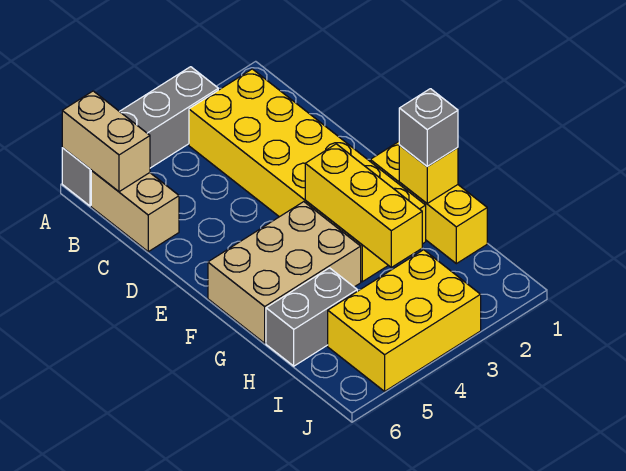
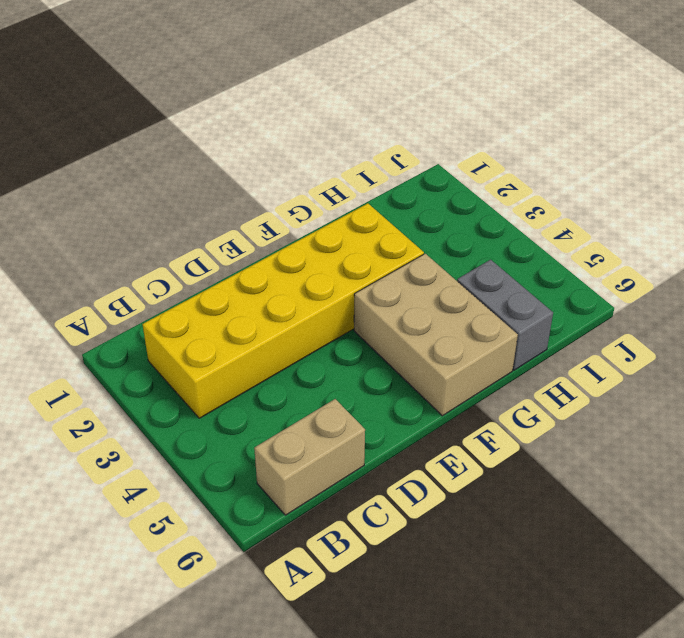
none -> grey 1x4 brick [62,67,218,206]
none -> yellow 1x3 brick [370,142,487,264]

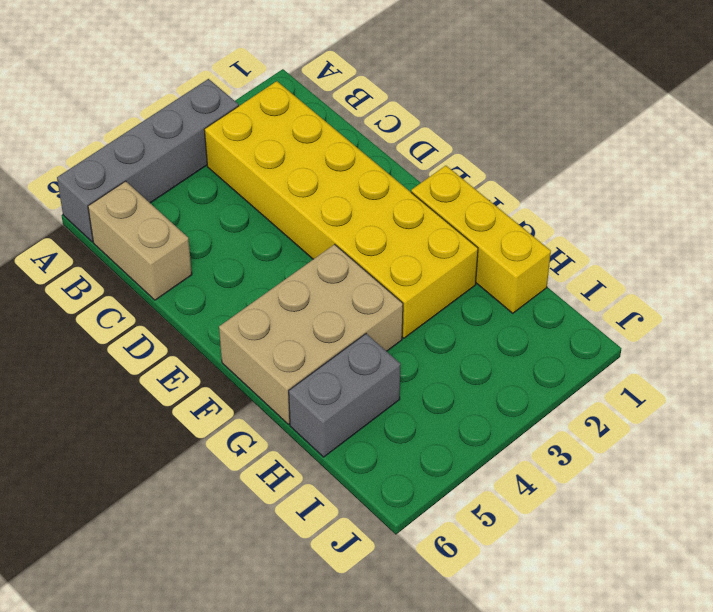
none -> yellow 2x3 brick [328,250,481,391]
none -> tan 1x2 brick [62,91,150,192]

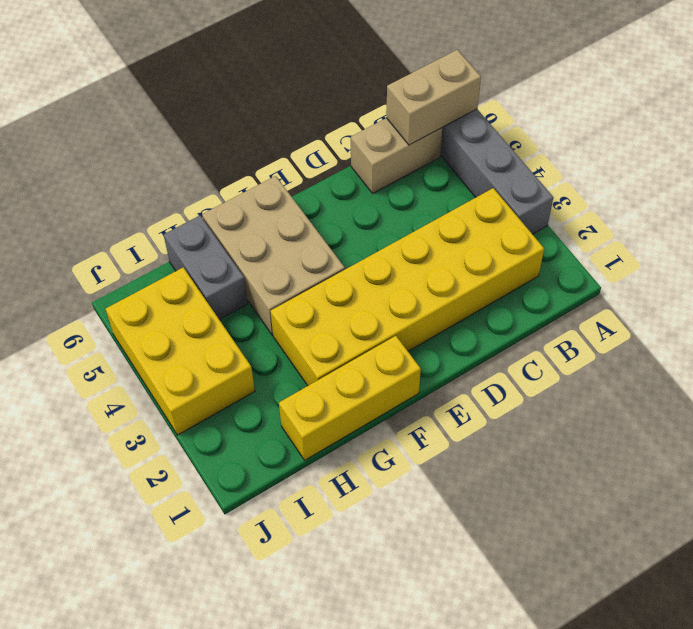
none -> yellow 1x3 brick [305,144,422,267]
none -> yellow 1x1 brick [399,145,458,203]

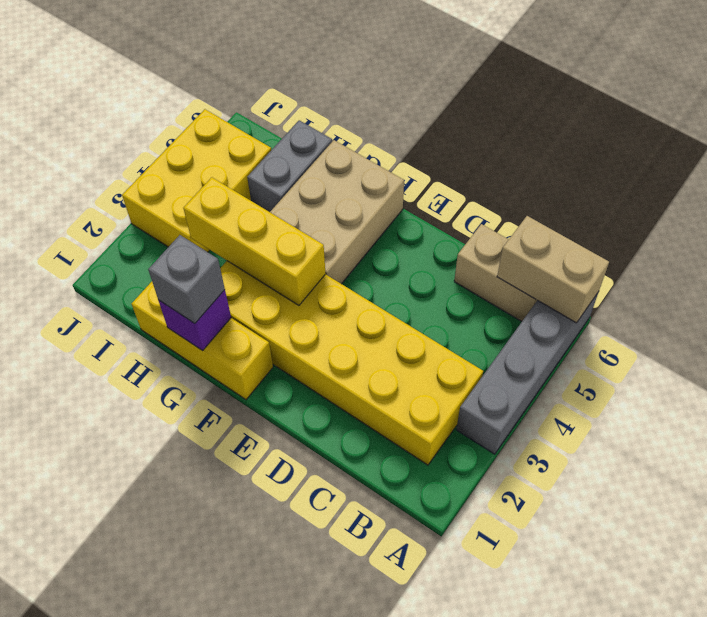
purple 1x1 brick [158,290,231,351] -> yellow 1x1 brick [399,145,458,203]

